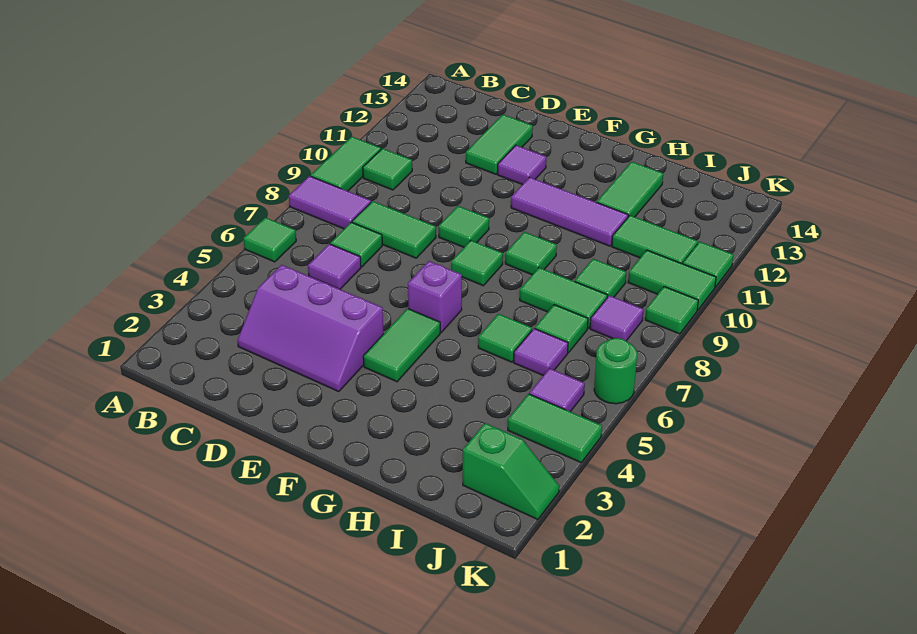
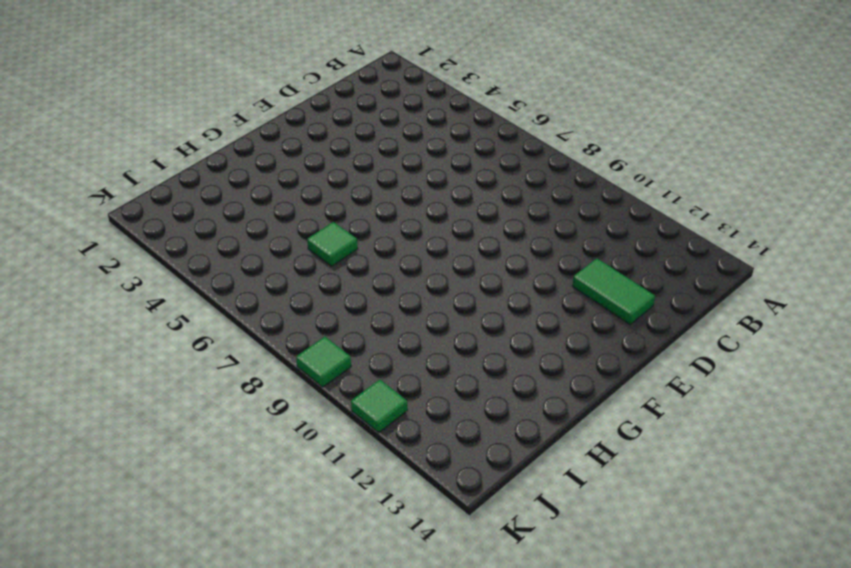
none -> green 1x1 tile [244,217,296,262]
none -> purple 1x2 tile [289,176,371,229]
none -> green 1x2 tile [311,137,381,191]
none -> green 1x1 tile [363,148,412,190]

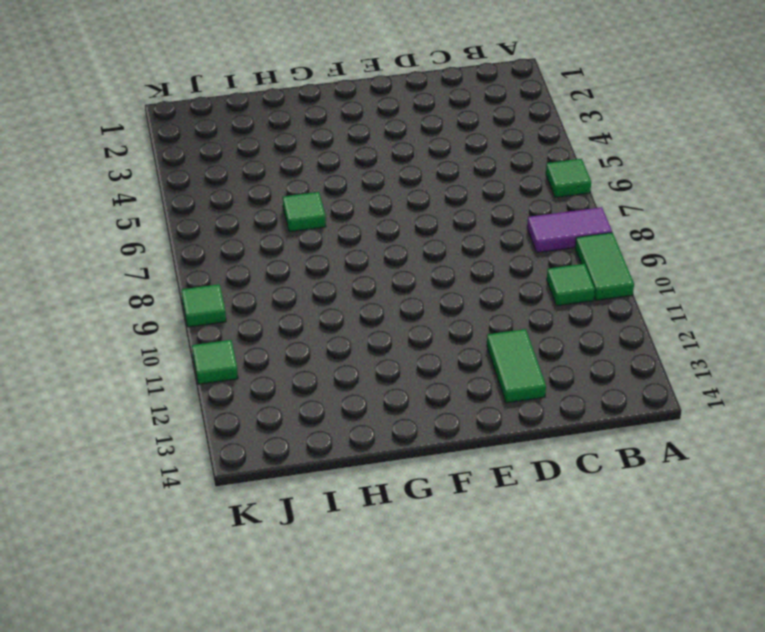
none -> purple 2x3 slope [237,265,384,392]
none -> purple 1x1 tile [308,244,361,289]
none -> green 1x1 tile [330,222,382,267]
none -> green 1x2 tile [352,201,436,258]

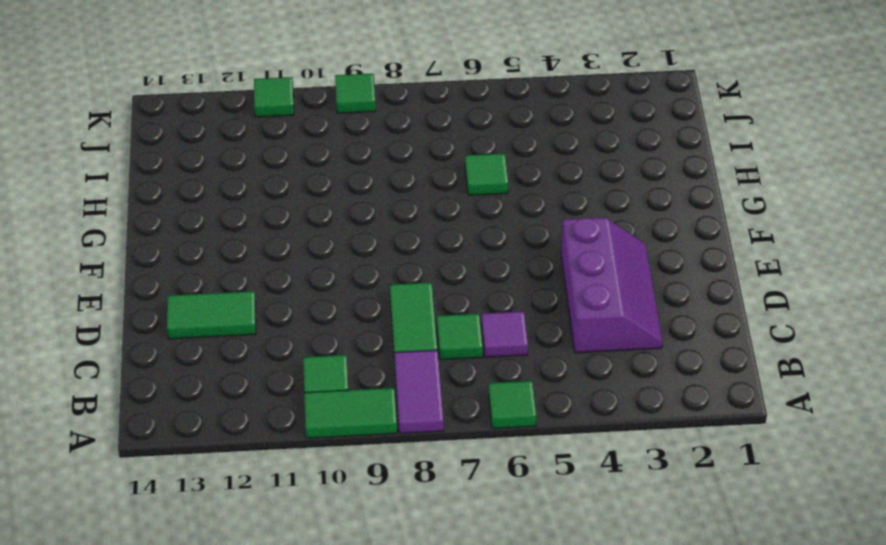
none -> green 1x1 tile [438,206,489,247]
none -> purple 1x1 tile [498,145,546,185]
none -> green 1x2 tile [363,309,440,382]
none -> purple 1x1 brick [408,261,462,332]

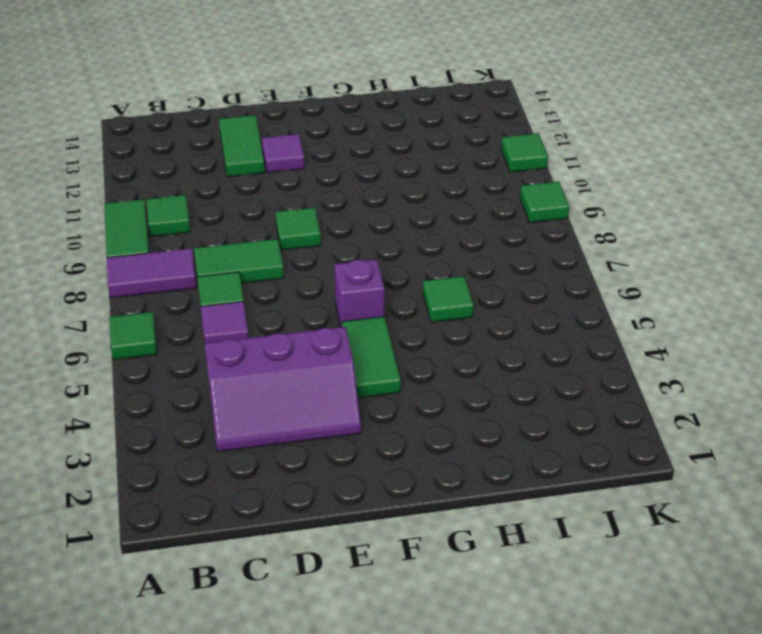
none -> green 1x1 tile [451,240,503,286]
none -> purple 1x3 tile [511,177,628,246]
none -> green 1x1 tile [505,232,557,275]
none -> green 1x2 tile [520,268,608,328]

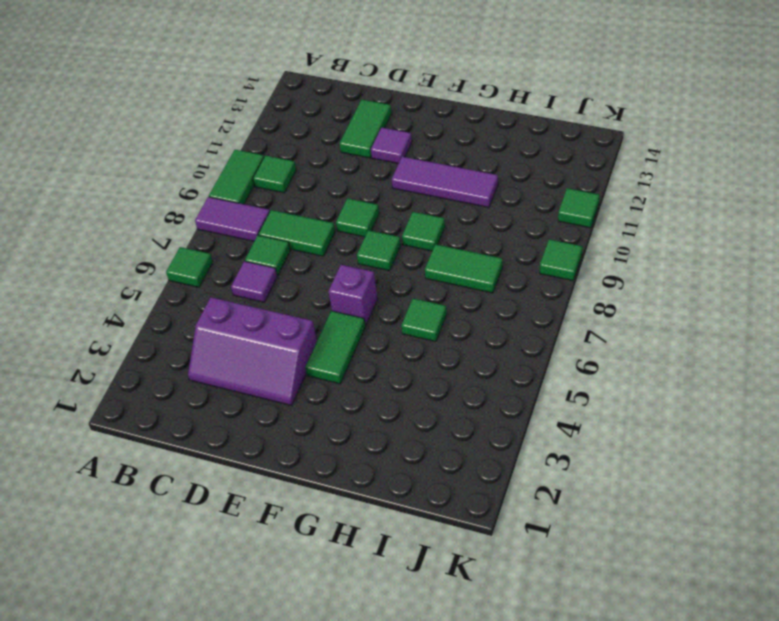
none -> green 1x2 tile [597,162,663,217]
none -> purple 1x1 tile [514,328,568,375]
none -> green 1x1 tile [535,305,588,353]
none -> green 1x1 tile [575,259,626,297]

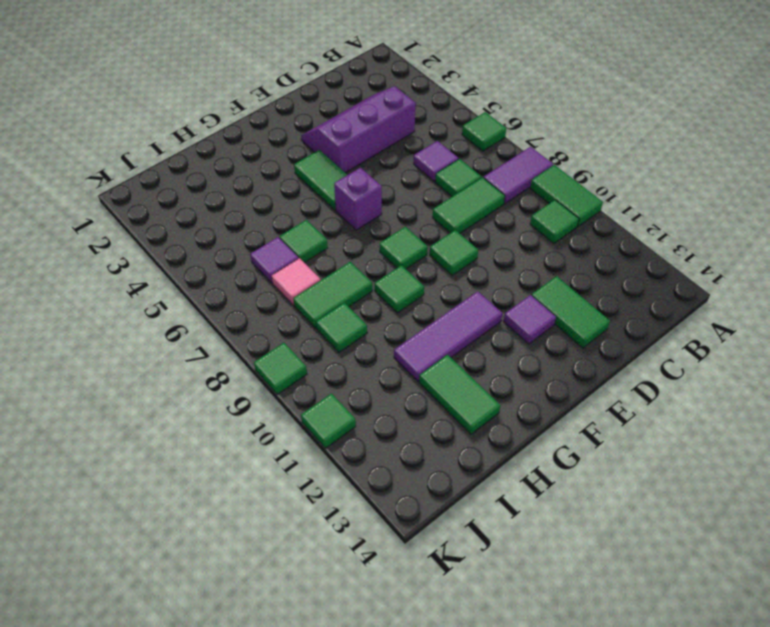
pink 1x1 tile [272,258,321,305] -> green 1x1 tile [535,305,588,353]
none -> green 1x2 tile [612,215,698,264]
none -> green 1x2 slope [463,423,559,520]
none -> green 1x2 tile [508,394,602,462]
none -> purple 1x1 tile [529,368,585,412]

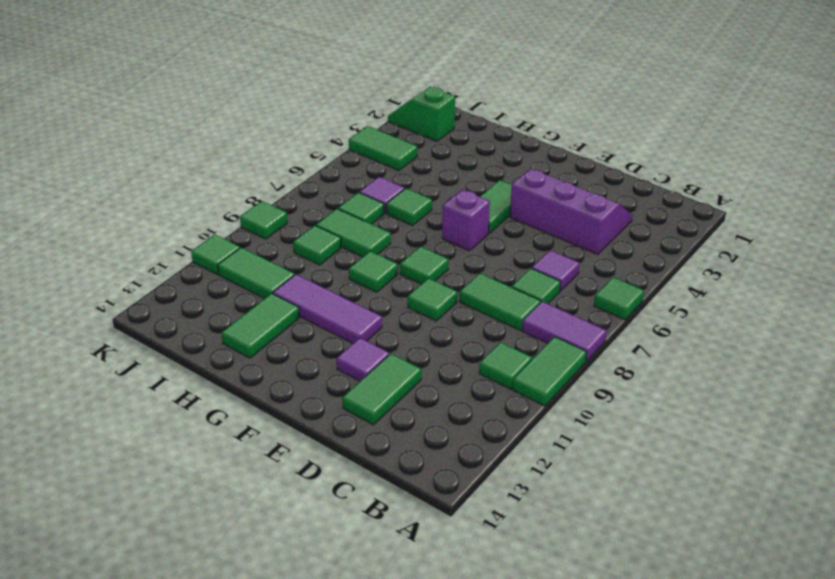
none -> purple 1x1 tile [529,368,585,412]
none -> purple 1x1 tile [590,296,644,341]
none -> green 1x2 tile [628,250,716,310]
none -> green 1x1 round brick [594,338,637,404]

